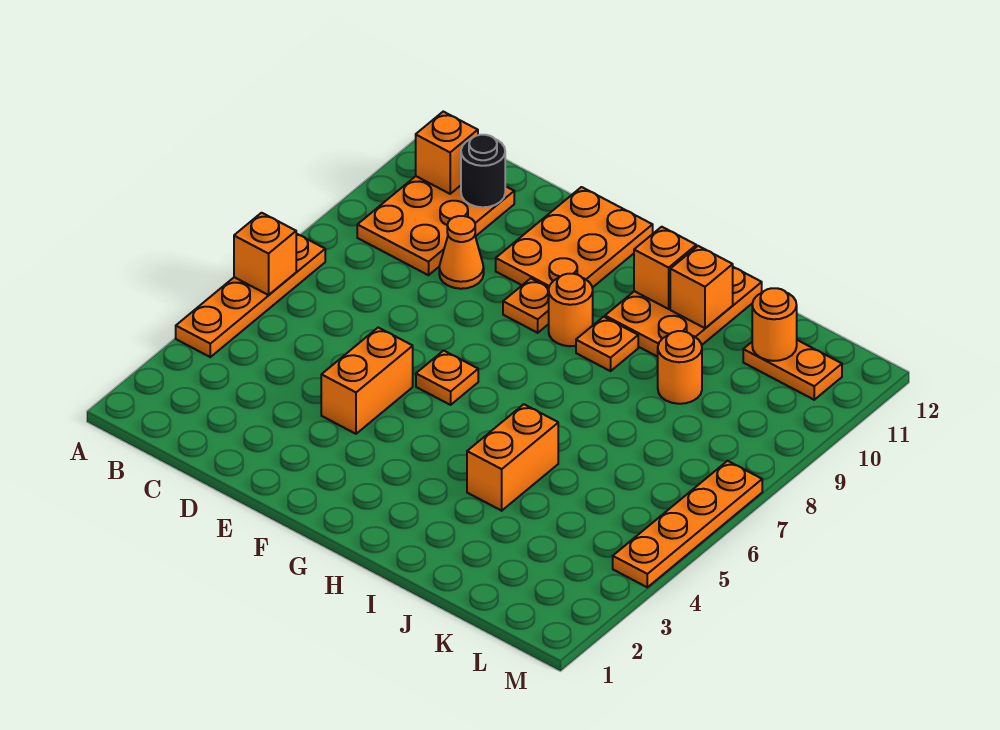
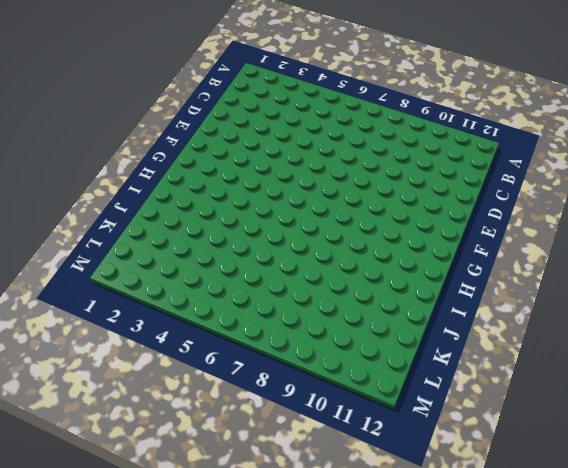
none -> orange 1x4 plate [176,234,325,357]
none -> orange 2x3 plate [357,176,514,275]
none -> orange 1x1 cone [439,216,484,289]

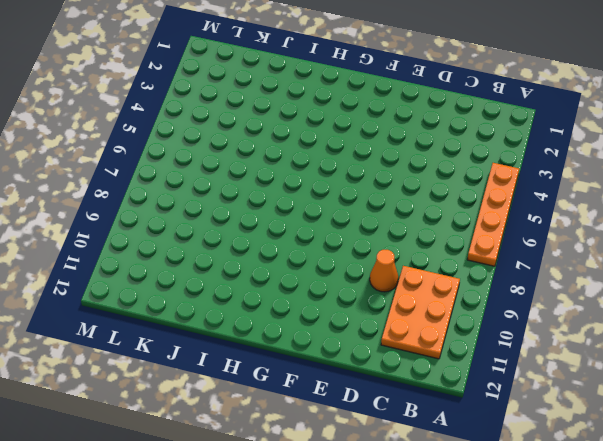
none -> orange 1x2 brick [321,328,413,434]
none -> orange 2x3 plate [496,187,653,288]
none -> orange 1x1 plate [416,351,478,405]

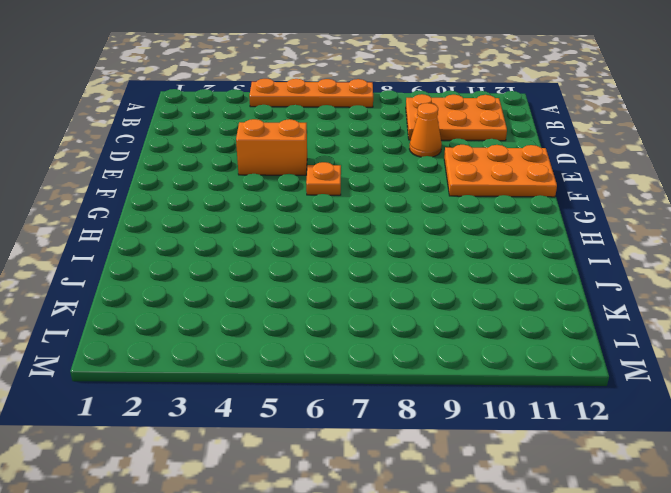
none -> orange 1x1 plate [503,278,549,333]
none -> orange 1x1 round brick [549,274,593,346]
none -> orange 1x1 plate [576,317,638,371]

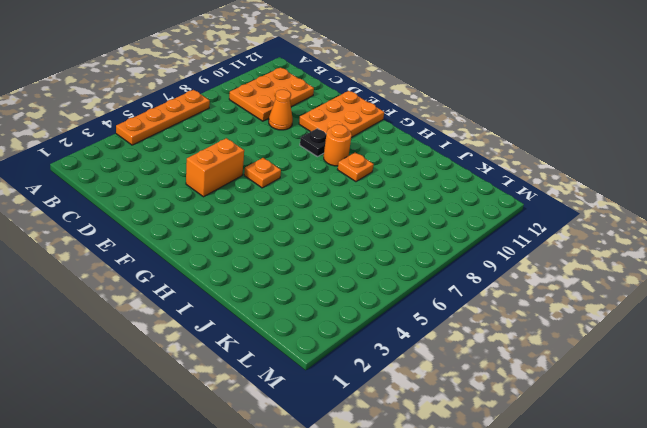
black 1x1 plate [300,128,326,157] -> orange 1x1 plate [503,278,549,333]
none -> orange 2x3 plate [605,267,762,357]
none -> orange 1x2 brick [467,404,558,511]
none -> orange 1x1 round brick [658,331,702,404]

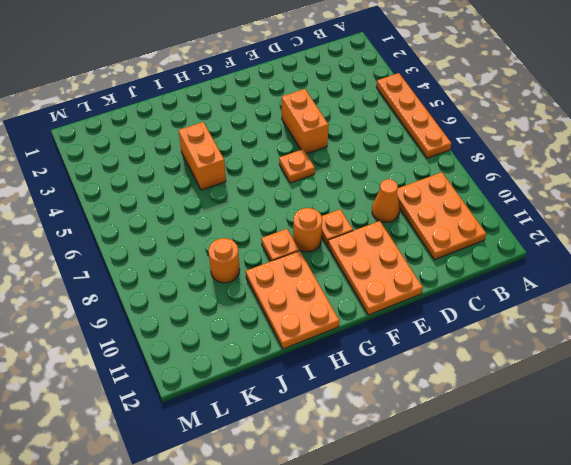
none -> orange 1x2 plate [743,340,842,400]
none -> orange 1x4 plate [613,461,762,587]
none -> orange 1x1 brick [234,213,296,295]

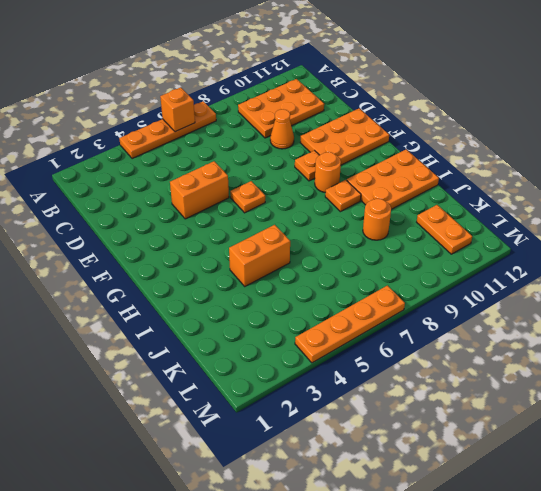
none -> orange 1x1 brick [416,112,478,194]
none -> black 1x1 round brick [461,135,505,207]
none -> orange 1x1 brick [634,227,696,309]

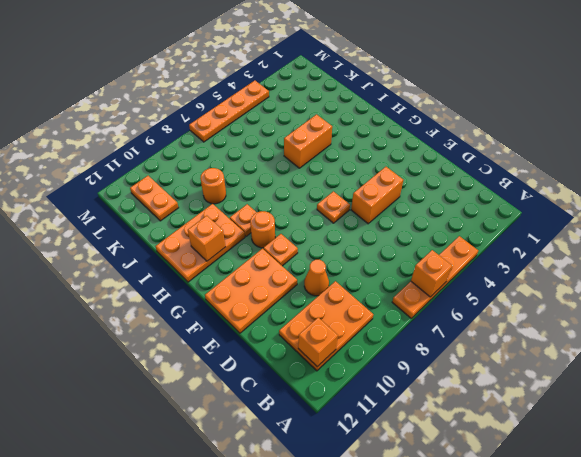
none -> black 1x1 round brick [461,135,505,207]
none -> orange 1x1 brick [670,246,733,328]
none -> orange 1x1 round brick [752,288,797,361]

